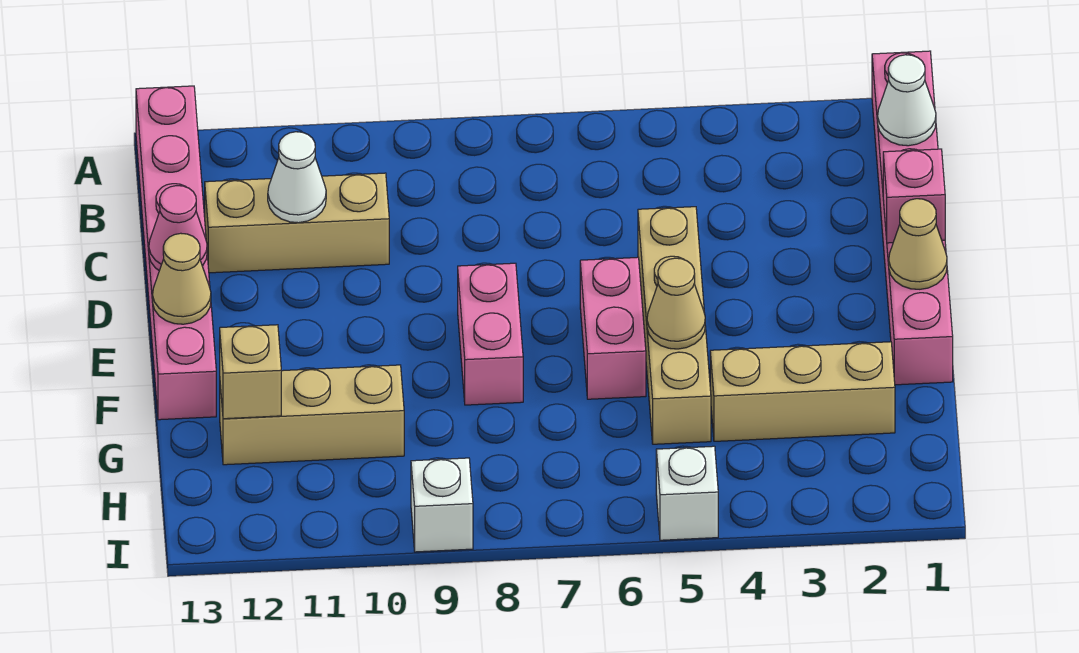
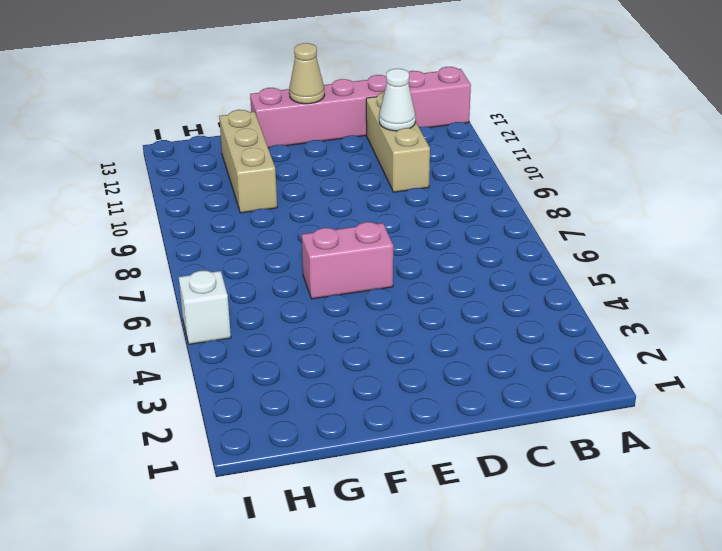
none -> pink 1x6 brick [872,51,953,385]
none -> tan 1x4 brick [638,207,711,444]
none -> pink 1x2 brick [458,263,523,405]

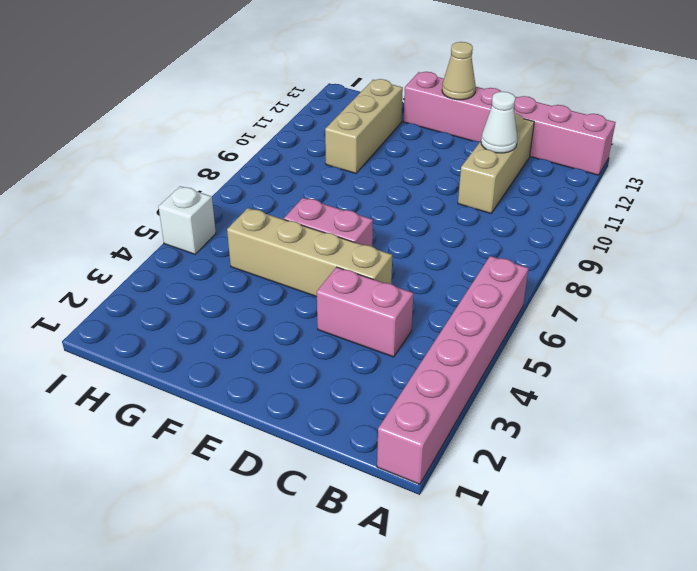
pink 1x6 brick [377,256,529,484] -> pink 1x6 brick turned to [872,51,953,385]
pink 1x2 brick [317,267,413,357] -> pink 1x2 brick moved to [458,263,523,405]
none -> tan 1x3 brick [710,342,895,441]
none -> white 1x1 brick [411,458,473,552]
none -> white 1x1 cone [878,55,936,146]

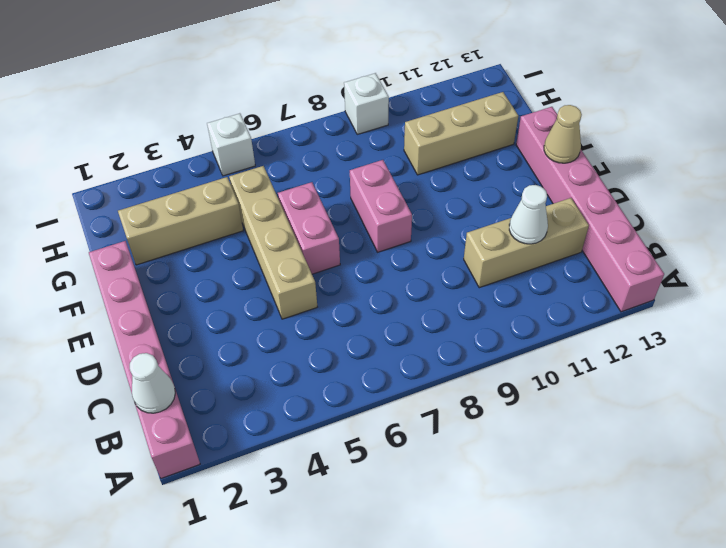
none -> pink 1x1 brick [883,149,945,243]
none -> pink 1x1 cone [149,186,207,271]
none -> tan 1x1 cone [889,199,947,289]

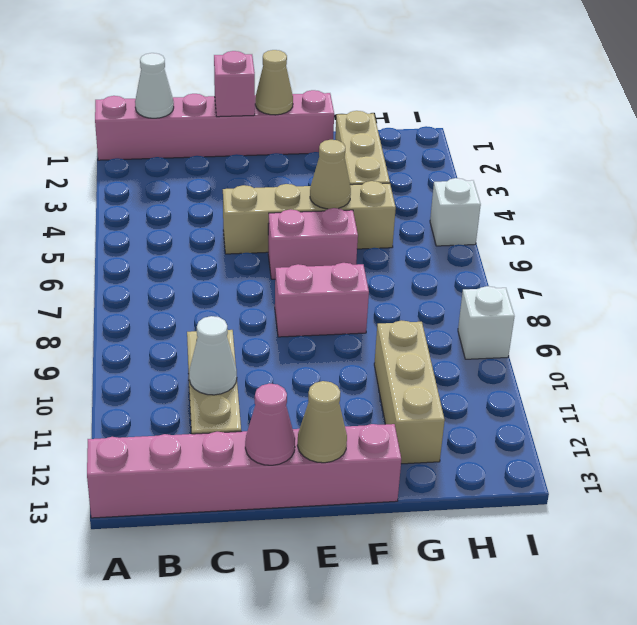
none -> tan 1x1 brick [220,325,281,419]

